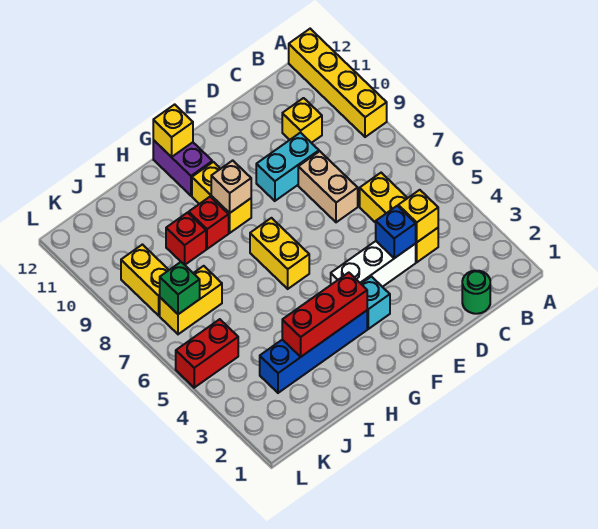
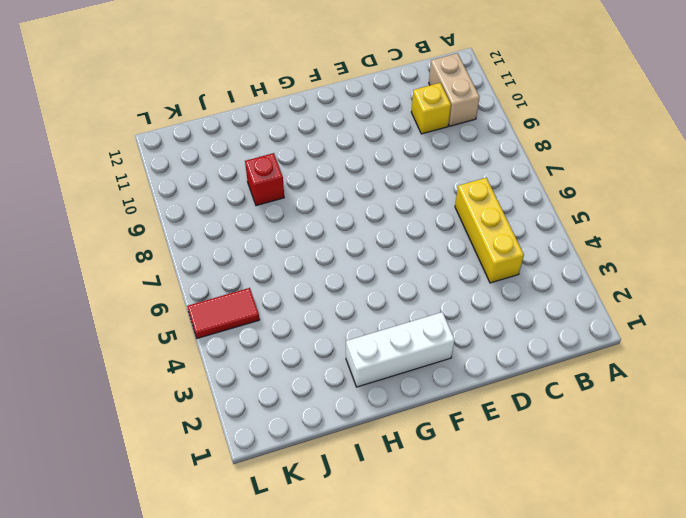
tan 1x2 brick [429,53,480,126] -> tan 1x2 brick moved to [298,151,358,222]
white 1x3 brick [346,312,455,387] -> white 1x3 brick moved to [331,241,416,287]
red 1x2 tile [187,288,260,338] -> red 1x2 brick [176,319,238,388]
none -> yellow 1x4 brick [289,29,387,137]
none -> green 1x1 round brick [462,271,490,314]
none -> cyan 1x2 brick [256,132,319,201]

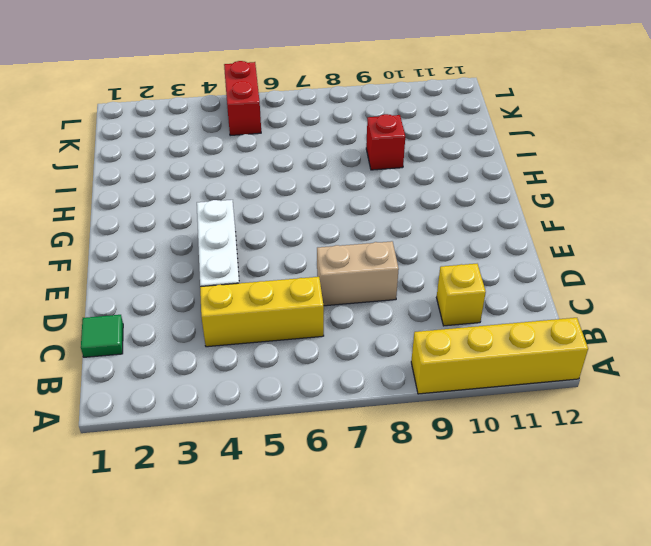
green 1x1 tile [81,315,123,357] -> green 1x1 round brick [462,271,490,314]
none -> cyan 1x2 brick [256,132,319,201]
none -> cyan 1x1 brick [361,277,390,329]
none -> blue 1x4 brick [260,311,367,393]

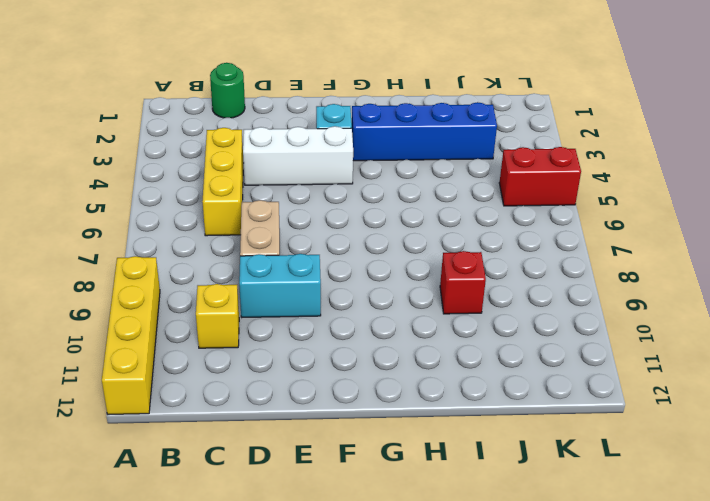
none -> yellow 1x2 brick [250,218,309,289]
none -> yellow 1x2 brick [192,162,251,233]
none -> purple 1x2 brick [153,140,212,196]

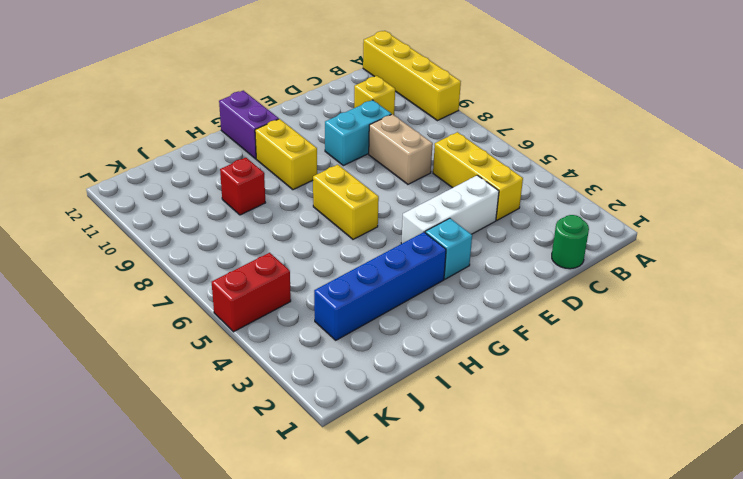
none -> red 1x1 brick [189,197,229,249]
none -> yellow 1x2 brick [160,266,222,334]
none -> yellow 1x2 brick [121,245,169,316]

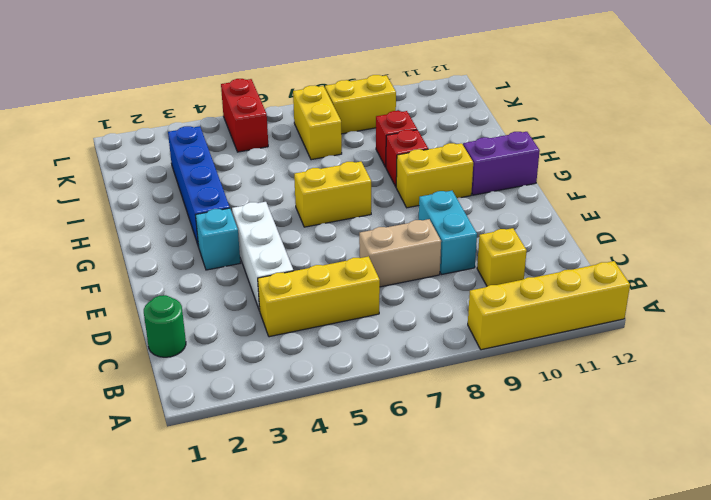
none -> yellow 1x1 brick [398,190,438,242]
none -> blue 1x1 brick [376,206,416,258]
none -> red 1x3 brick [282,273,367,357]

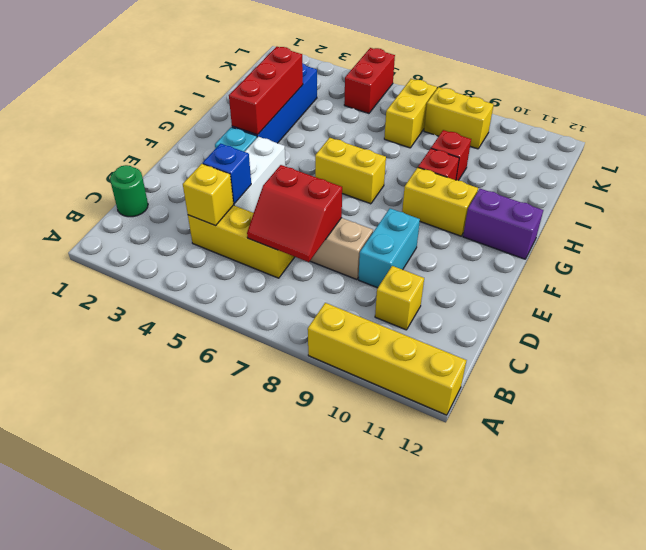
red 2x2 slope [247,165,342,262] -> none
none -> tan 1x1 brick [211,160,251,213]
none -> yellow 1x1 brick [153,104,193,157]
none -> green 1x1 brick [160,262,200,314]

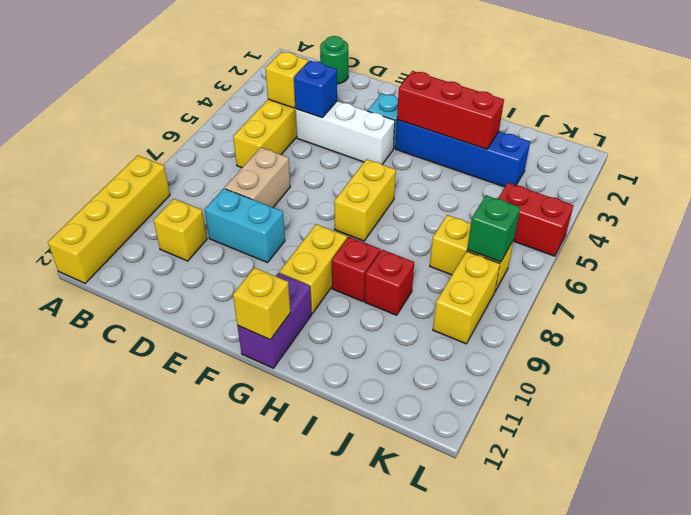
none -> tan 1x1 brick [211,160,251,213]

